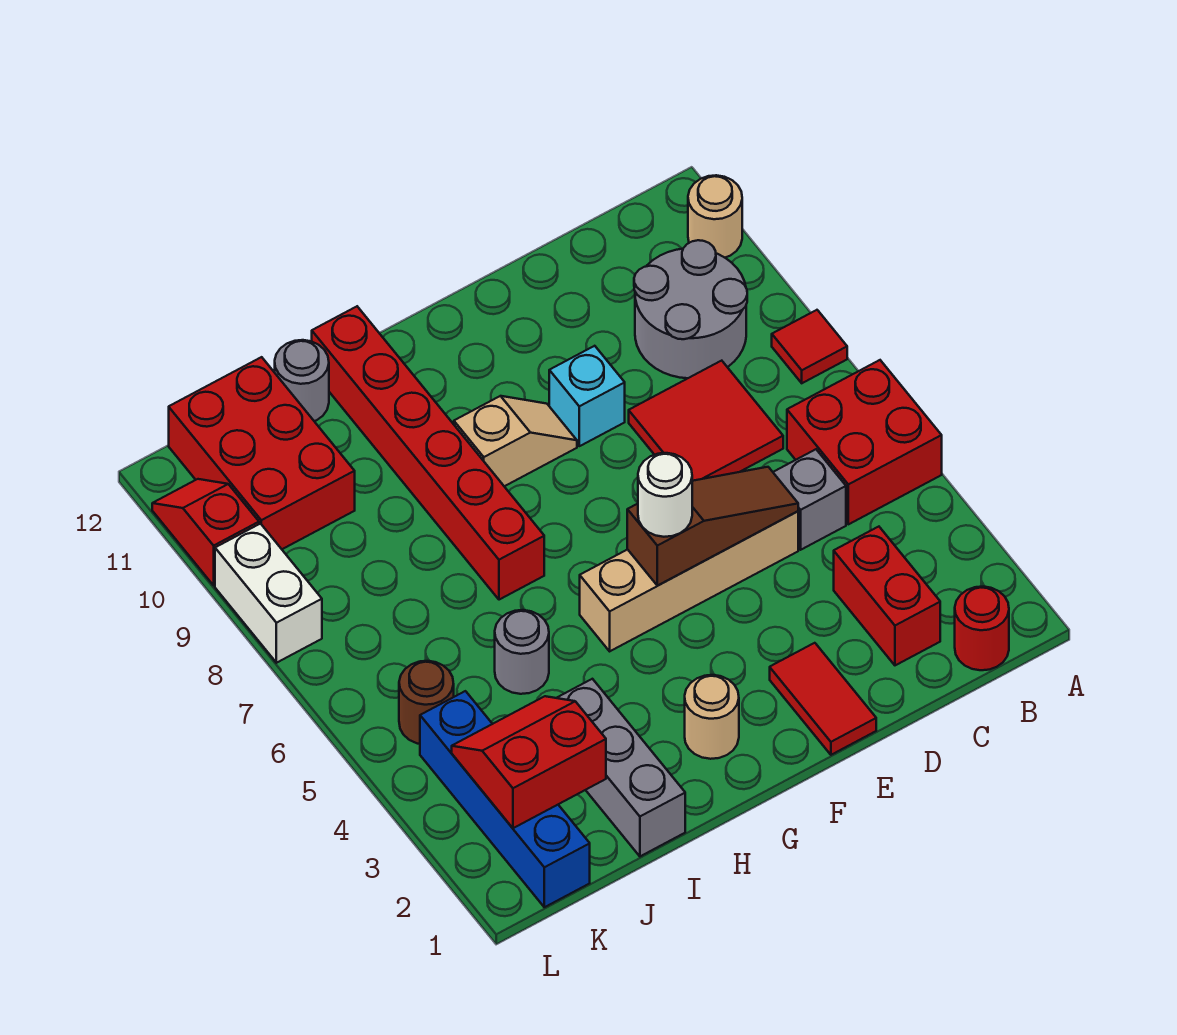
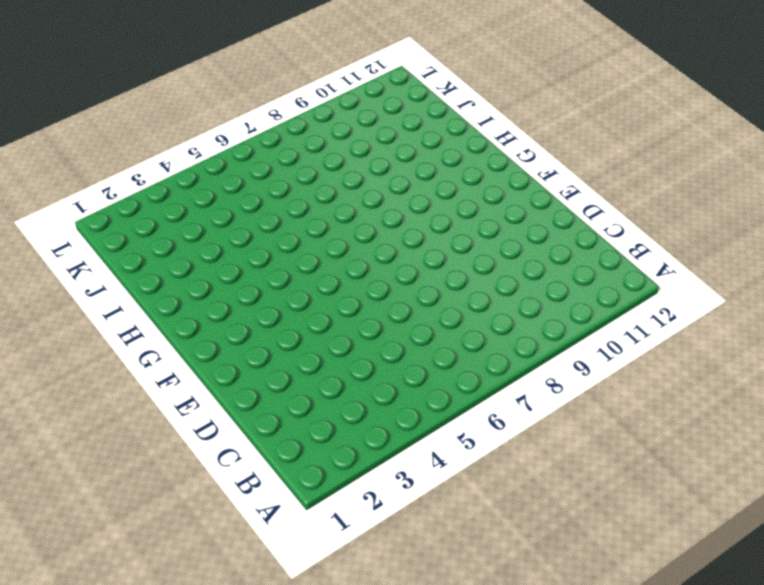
none -> red 2x2 brick [787,360,942,524]
none -> red 1x1 tile [772,310,847,383]
none -> tan 1x1 round brick [688,175,742,258]

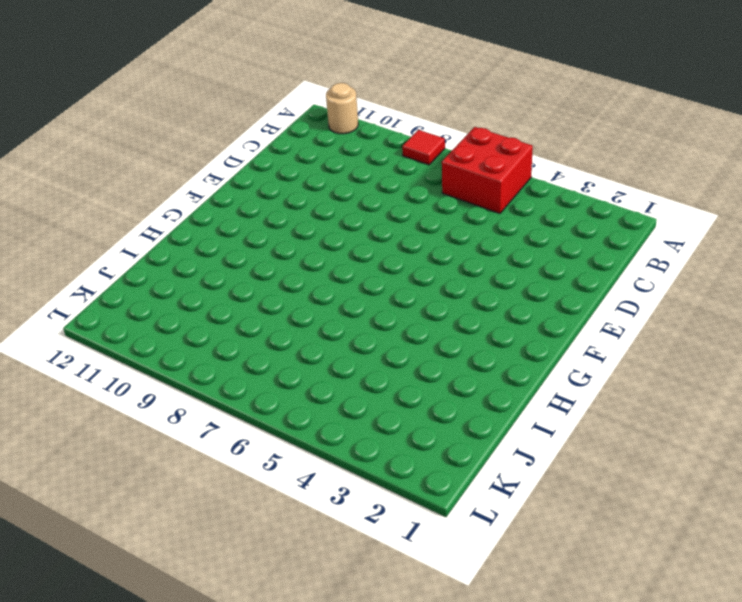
none -> red 1x1 round brick [955,587,1009,670]
none -> grey 2x2 round brick [634,240,747,378]
none -> red 1x2 brick [834,527,940,665]

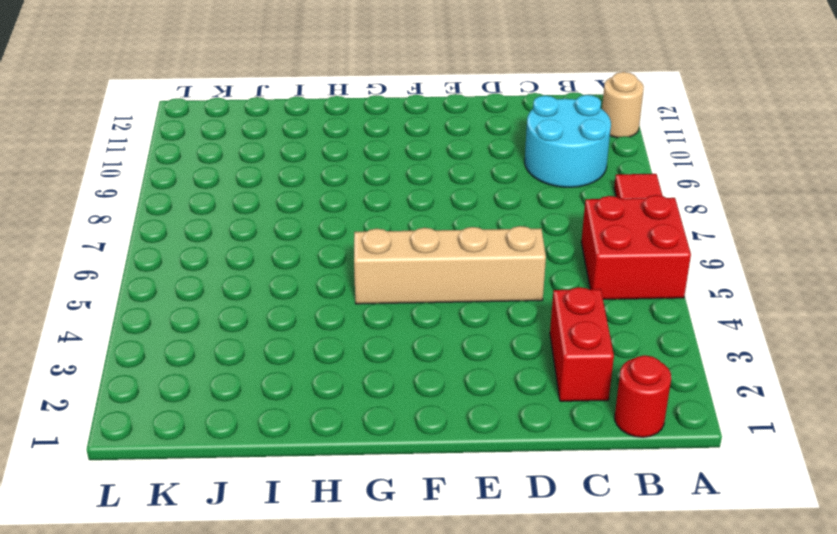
cyan 2x2 round brick [525,95,611,187] -> grey 2x2 round brick [634,240,747,378]
none -> grey 1x1 brick [773,449,846,550]
none -> red 2x2 tile [629,361,783,481]
none -> red 1x2 tile [770,643,876,755]

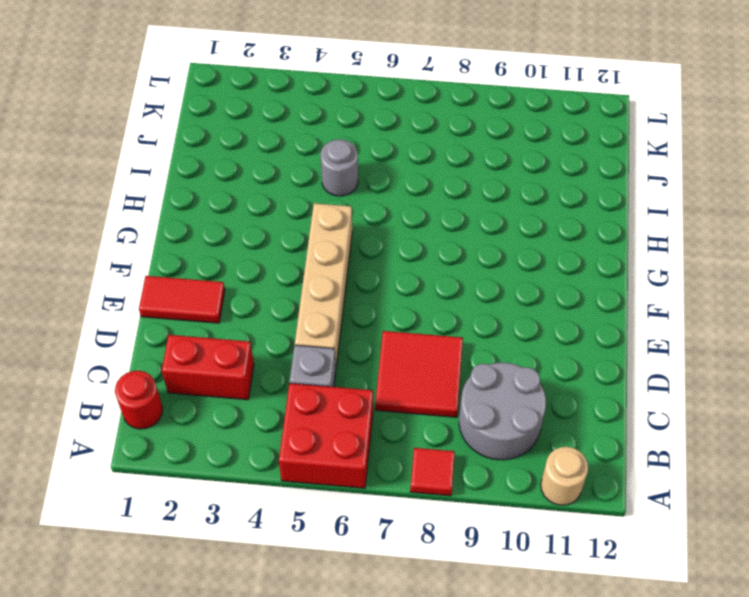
none -> cyan 1x1 brick [549,346,625,446]
none -> tan 1x2 slope [454,396,577,486]
none -> tan 1x1 round brick [685,675,739,759]

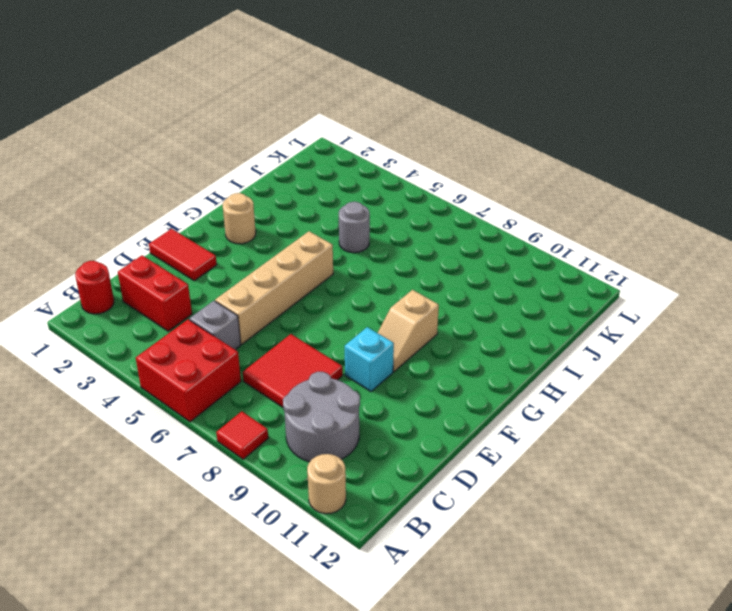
none -> red 1x6 brick [312,306,544,600]
none -> grey 1x3 brick [557,679,685,856]
none -> grey 1x1 round brick [275,340,329,421]

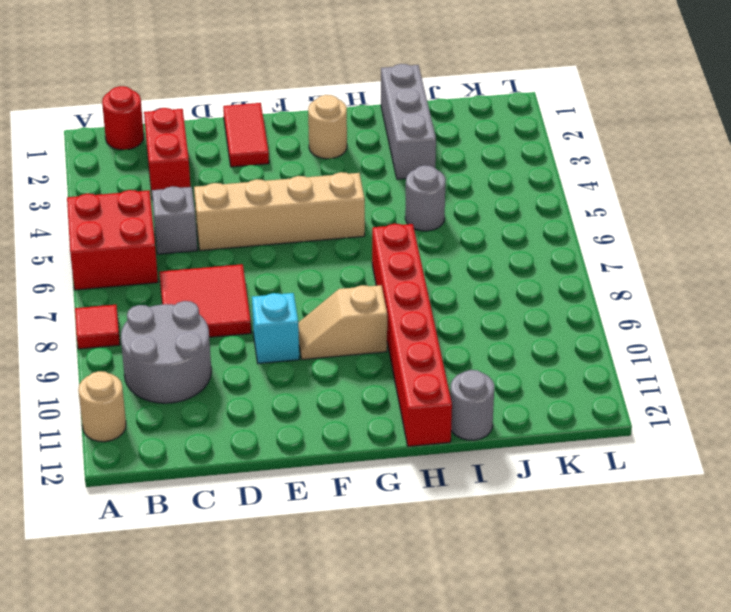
none -> red 2x3 brick [169,357,355,549]
none -> blue 1x4 brick [420,691,590,907]
none -> brown 1x1 round brick [399,661,454,744]

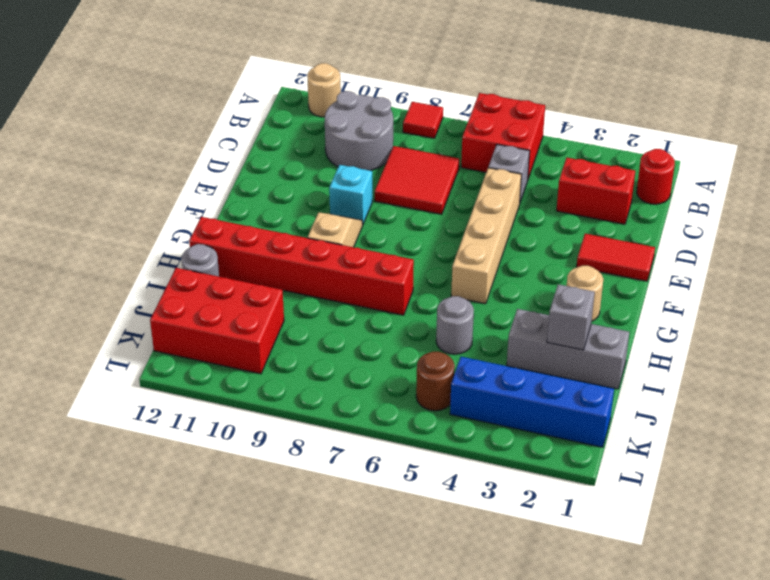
grey 1x1 brick [547,284,595,350] -> none
none -> white 1x2 brick [215,524,322,663]
none -> red 1x2 slope [152,479,259,585]
none -> brown 1x3 slope [627,467,798,586]

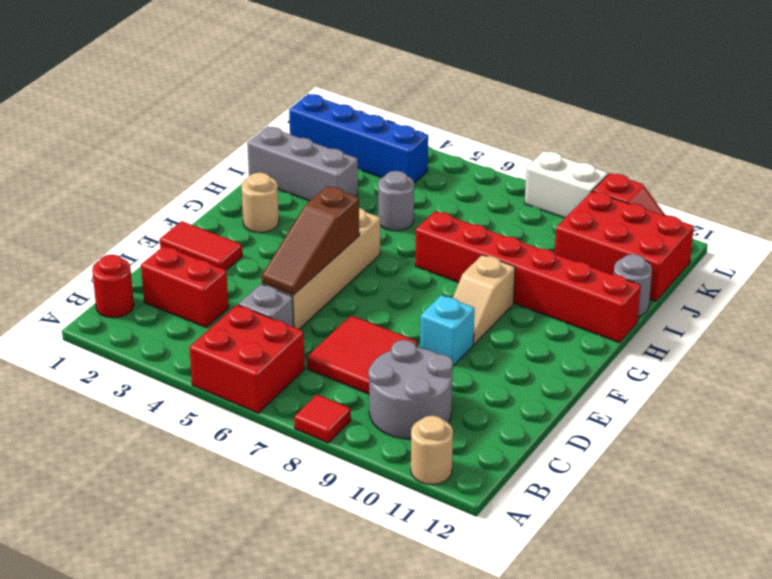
none -> brown 1x1 round brick [399,661,454,744]
none -> red 2x2 slope [452,696,606,828]
none -> white 1x1 round brick [638,453,692,537]

